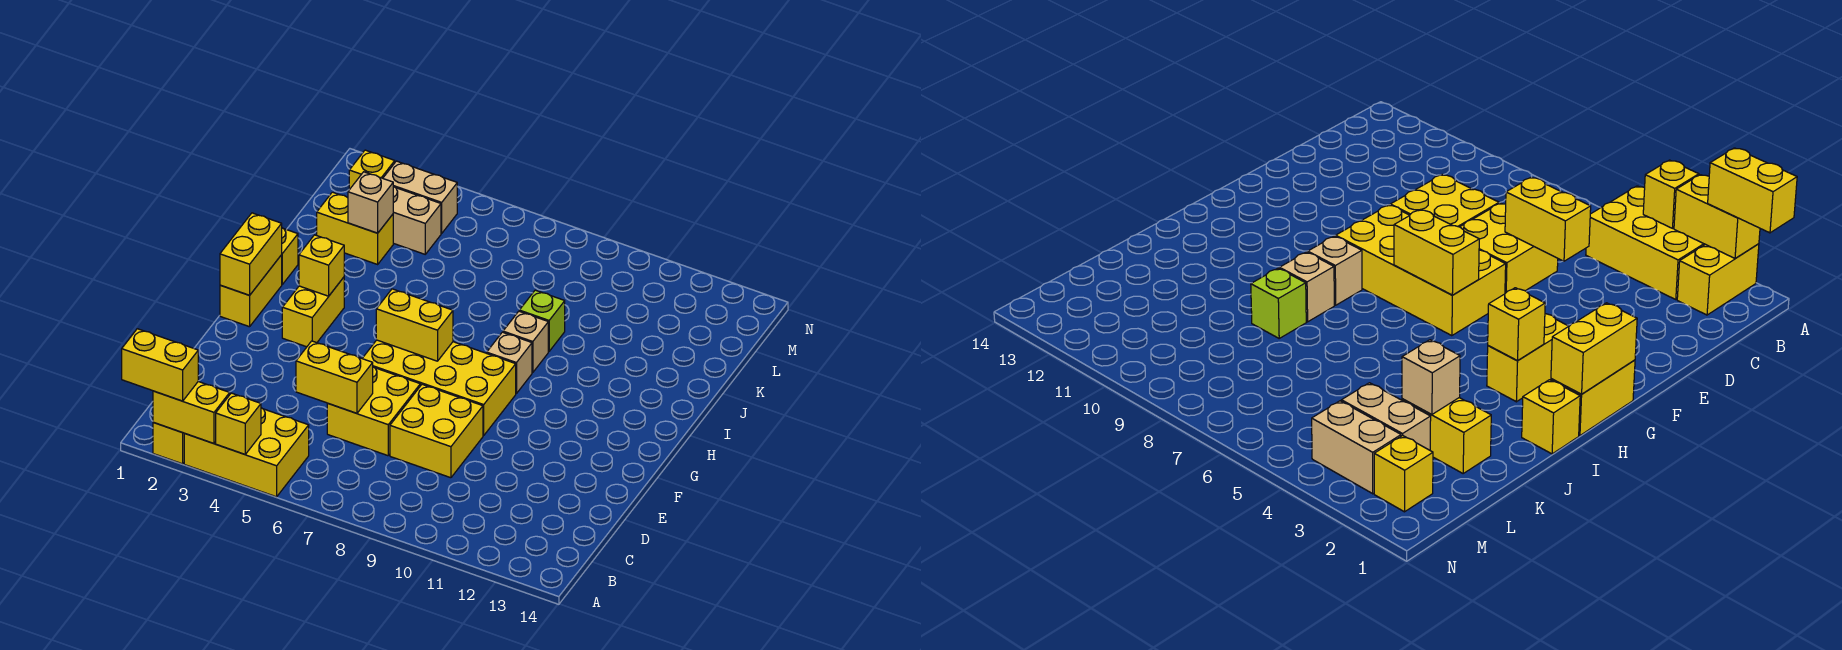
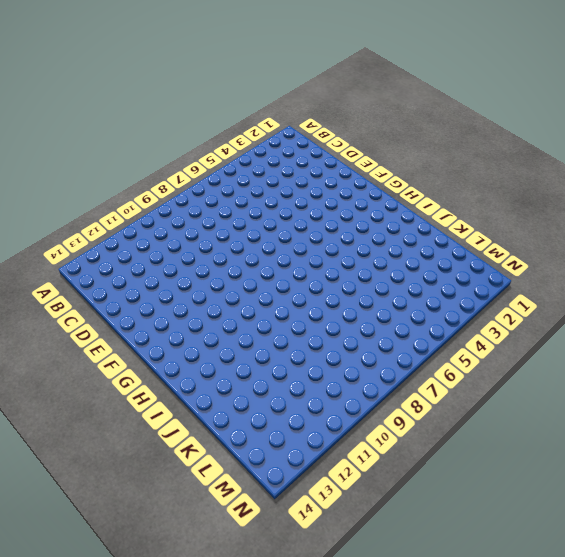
none -> yellow 1x2 brick [153,422,185,464]
none -> yellow 2x3 brick [184,408,309,497]
none -> yellow 2x2 brick [327,367,420,456]

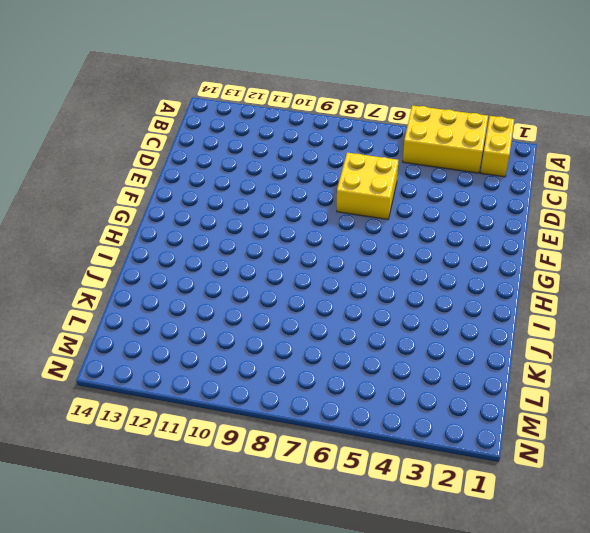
none -> yellow 2x2 brick [390,384,483,478]
none -> yellow 2x4 brick [362,340,516,436]
none -> yellow 1x2 brick [220,255,282,327]

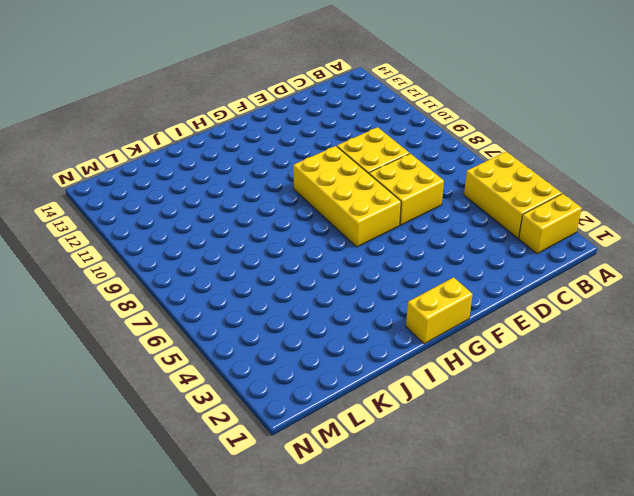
none -> yellow 1x2 brick [282,277,344,347]
none -> tan 1x1 brick [487,332,532,394]
none -> yellow 1x1 brick [282,228,298,284]

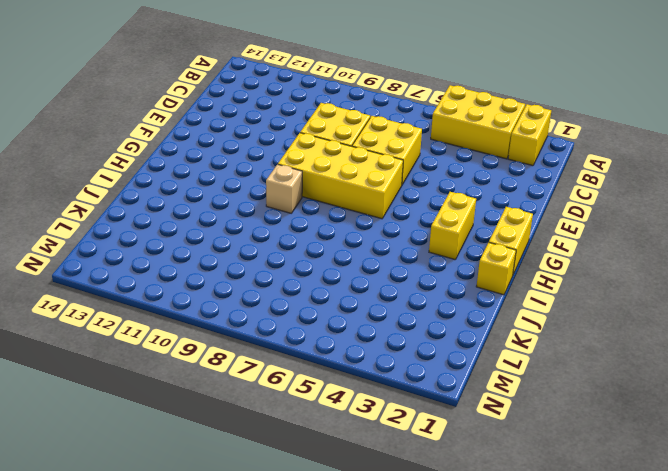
none -> tan 1x1 brick [503,311,548,373]
none -> lime 1x1 brick [519,290,565,351]
none -> yellow 1x2 brick [317,192,393,264]

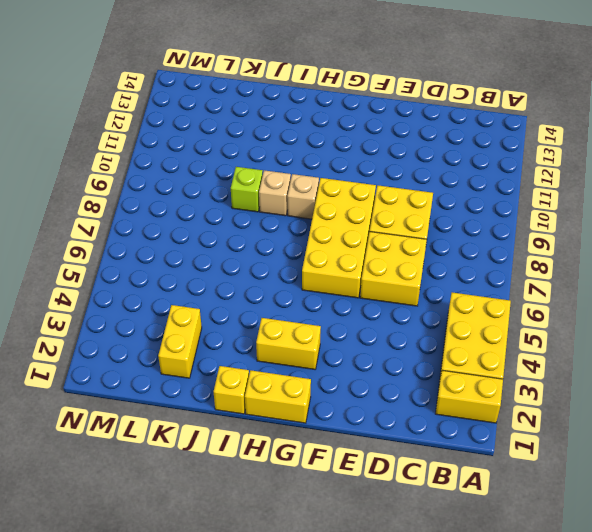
none -> tan 1x2 brick [393,186,441,254]
none -> yellow 1x1 brick [349,150,395,190]
none -> tan 1x2 brick [383,161,457,233]

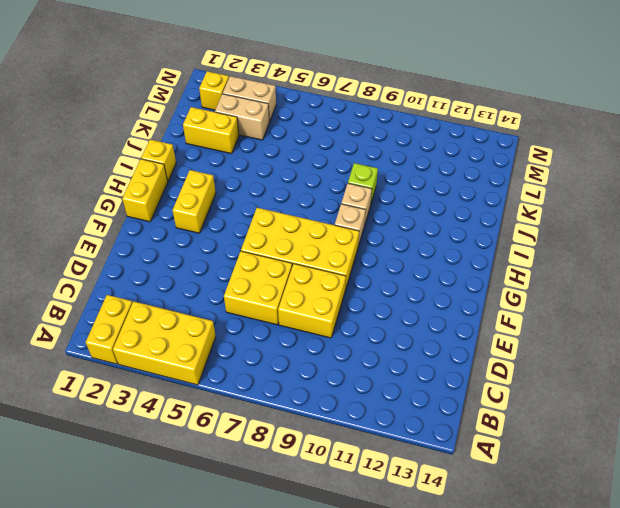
none -> yellow 1x2 brick [153,382,230,443]
none -> yellow 1x1 brick [216,393,261,454]
none -> yellow 1x2 brick [296,341,373,413]

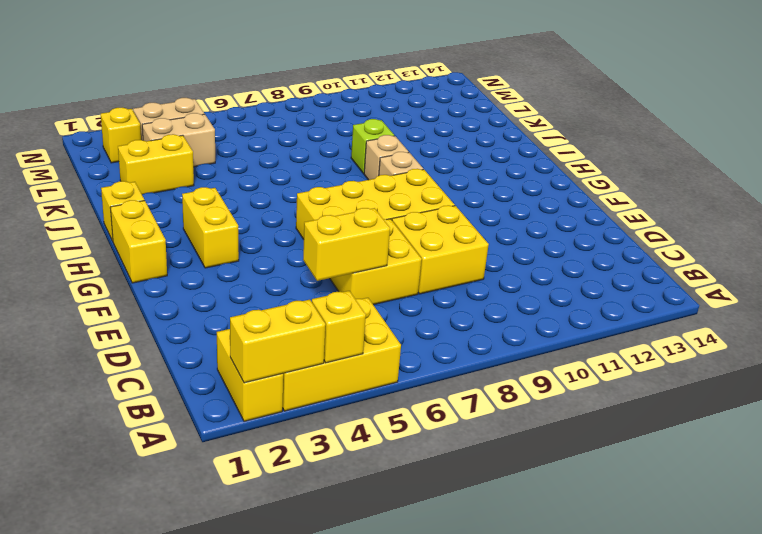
none -> yellow 1x2 brick [220,213,282,295]
none -> yellow 1x2 brick [376,289,453,361]
none -> yellow 1x1 brick [299,235,344,296]

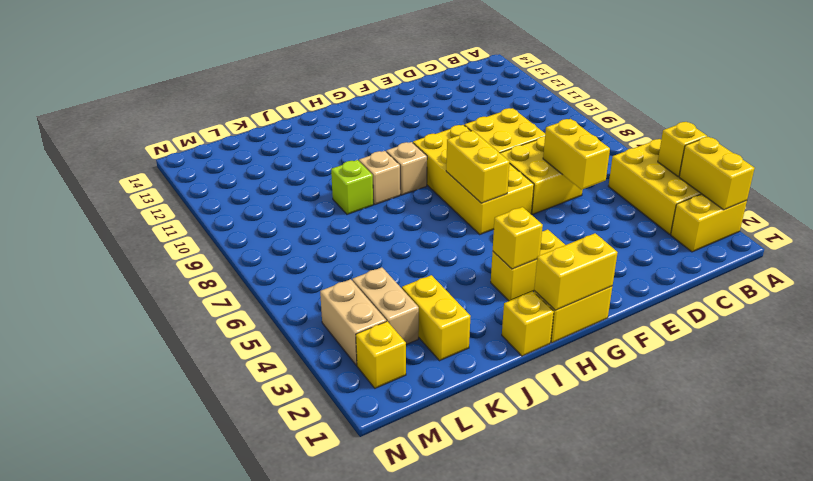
none -> tan 1x1 brick [348,172,393,233]
none -> yellow 1x2 brick [122,329,198,401]

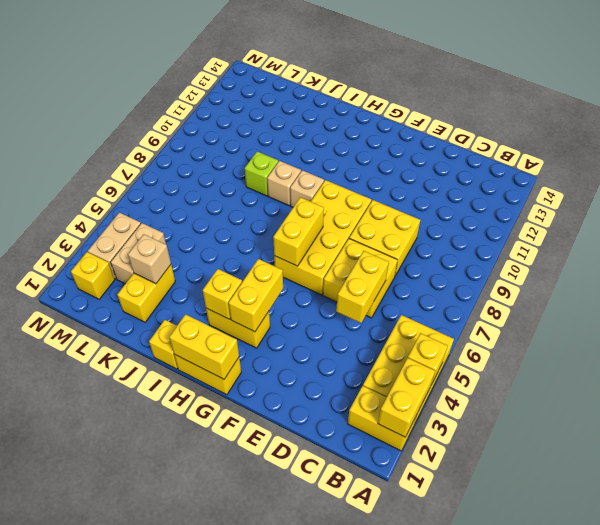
yellow 1x2 brick [229,259,283,332] -> yellow 1x2 brick moved to [122,329,198,401]

